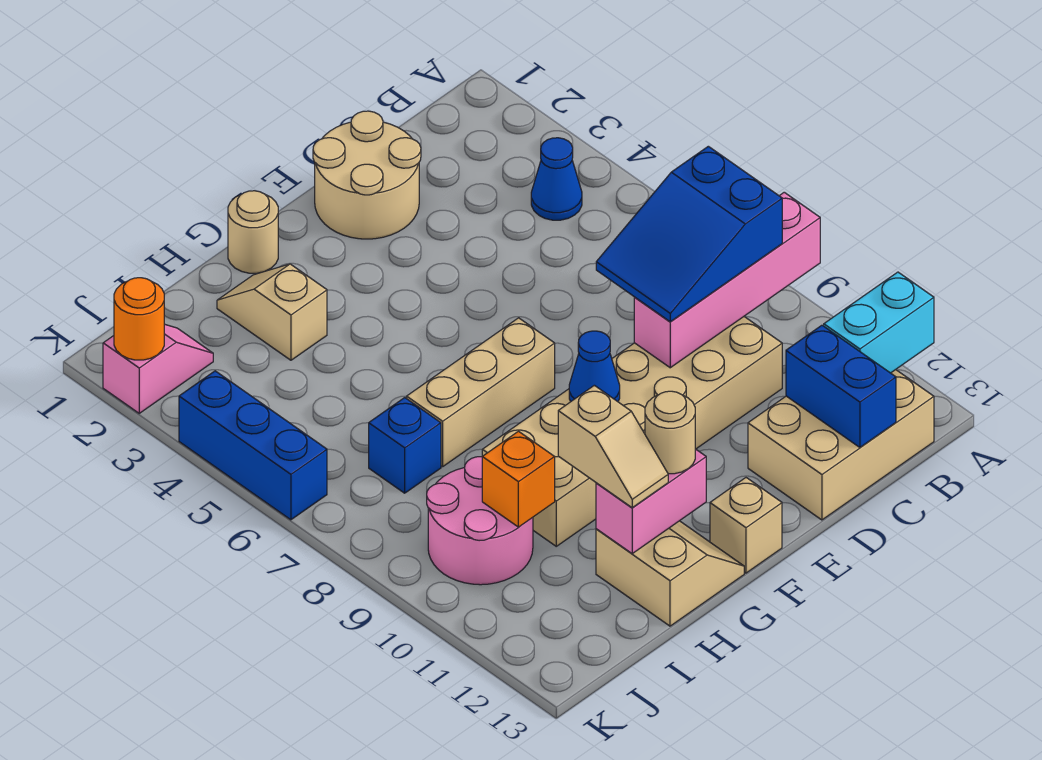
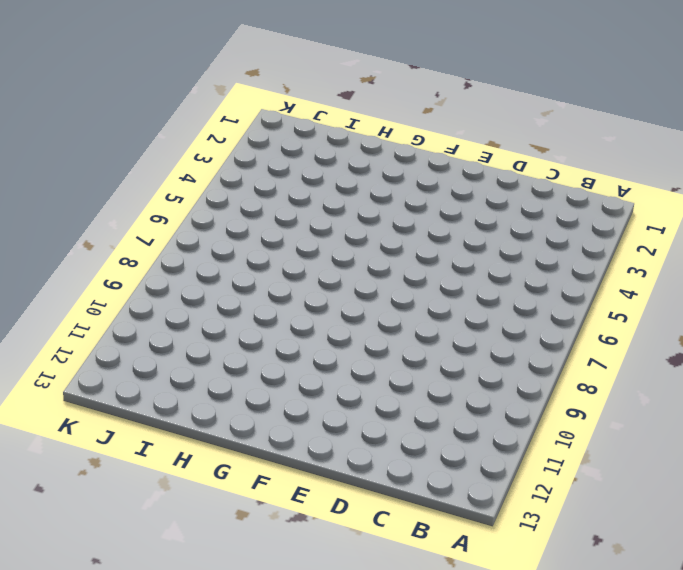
none -> blue 1x1 cone [531,138,582,220]
none -> tan 2x3 brick [748,370,934,520]
none -> tan 2x6 brick [482,317,782,546]

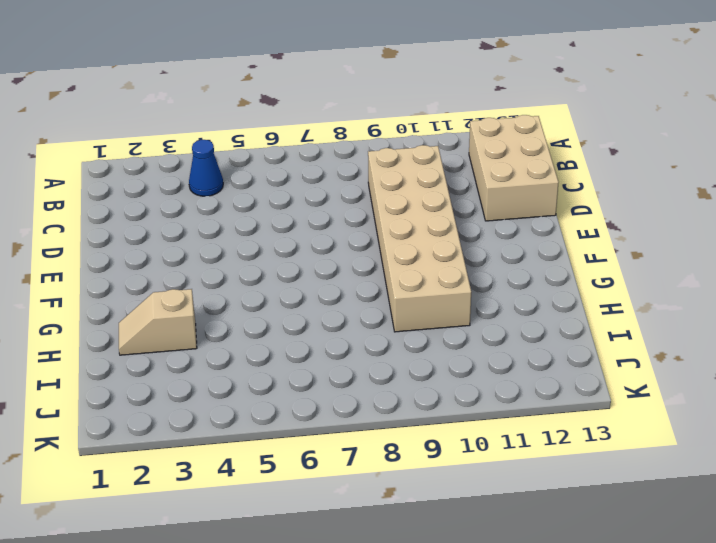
none -> tan 2x2 round brick [313,111,421,239]
none -> tan 1x3 brick [407,318,555,467]
none -> tan 1x1 brick [710,478,782,573]

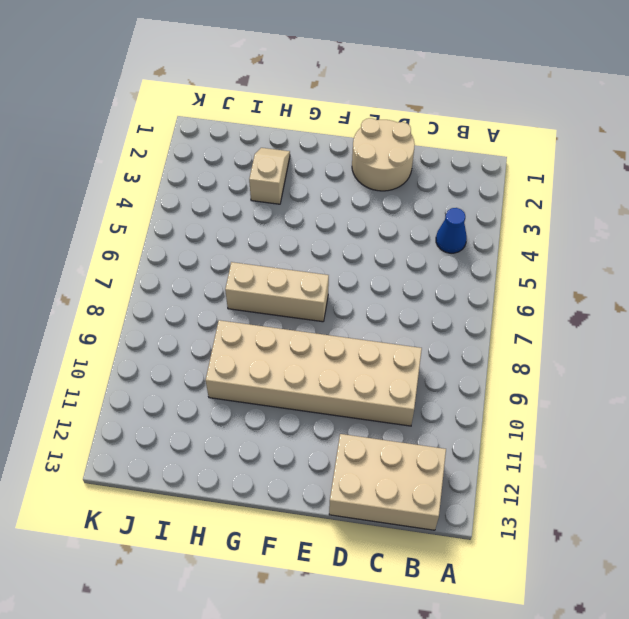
none -> tan 1x1 brick [710,478,782,573]
none -> tan 1x1 round brick [228,191,278,273]
none -> tan 2x2 slope [596,521,744,626]

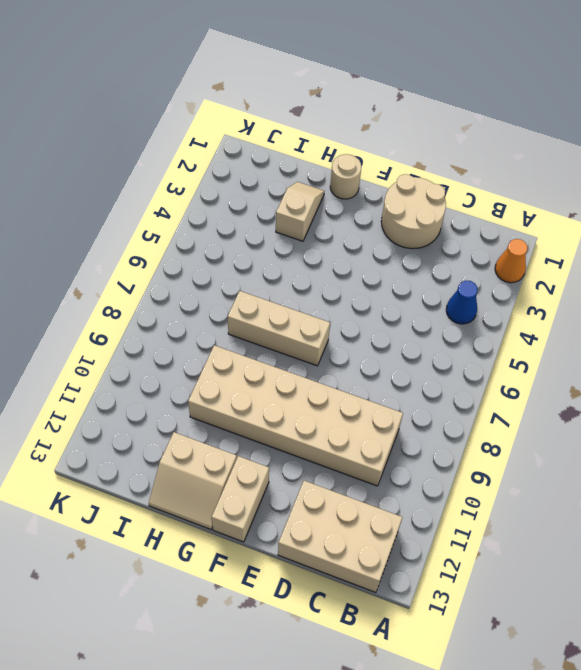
orange 1x1 cone [495,239,527,283] -> none
tan 1x2 brick [212,456,269,542] -> tan 1x1 brick [710,478,782,573]
tan 2x2 slope [149,432,237,529] -> tan 2x2 slope turned to [596,521,744,626]
none -> blue 1x1 brick [369,398,441,493]
none -> pink 2x2 round brick [427,457,533,585]
none -> pink 1x2 slope [103,324,213,413]

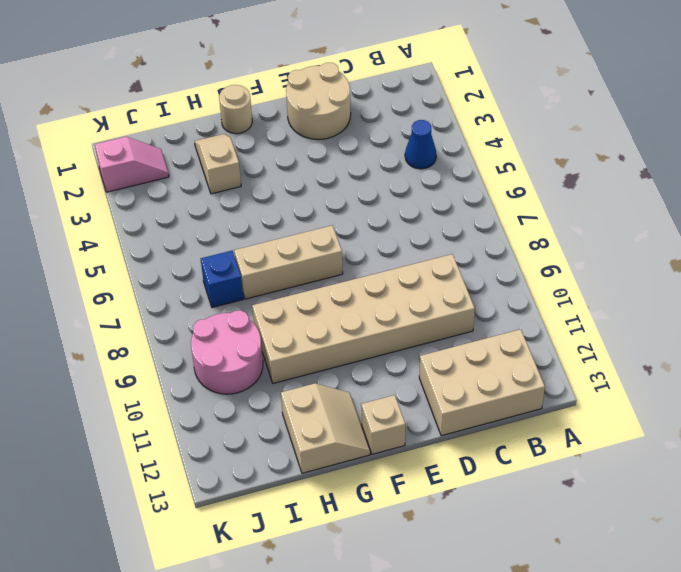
none -> blue 1x3 brick [179,371,327,520]
none -> pink 1x4 brick [634,192,820,368]
none -> cyan 1x2 brick [824,272,934,373]

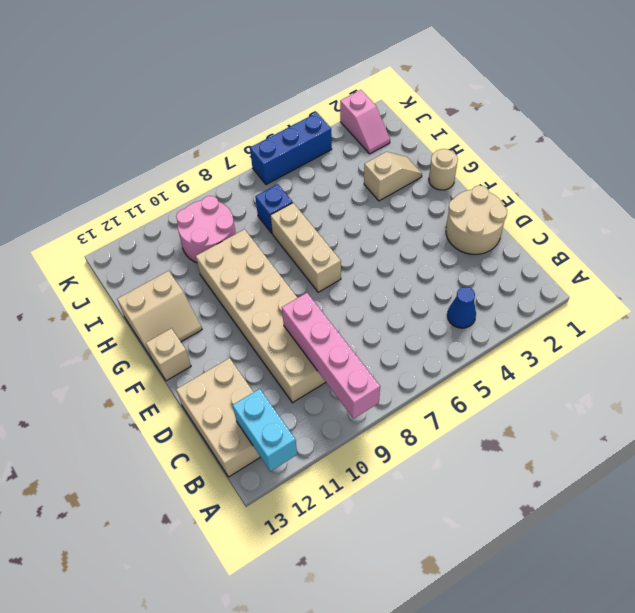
none -> blue 1x2 brick [786,325,896,447]
none -> blue 1x1 cone [569,331,620,402]
none -> pink 1x2 brick [596,449,706,554]

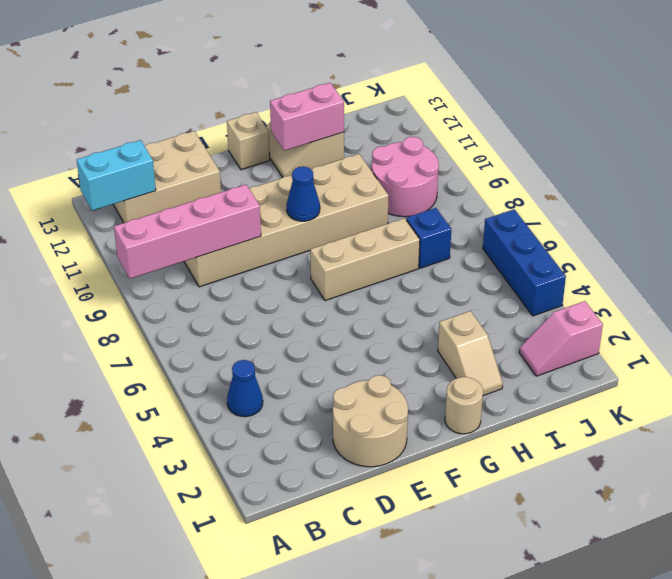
none -> blue 1x2 brick [786,325,896,447]
none -> orange 1x1 brick [482,431,555,527]
none -> orange 1x1 round brick [114,278,164,360]

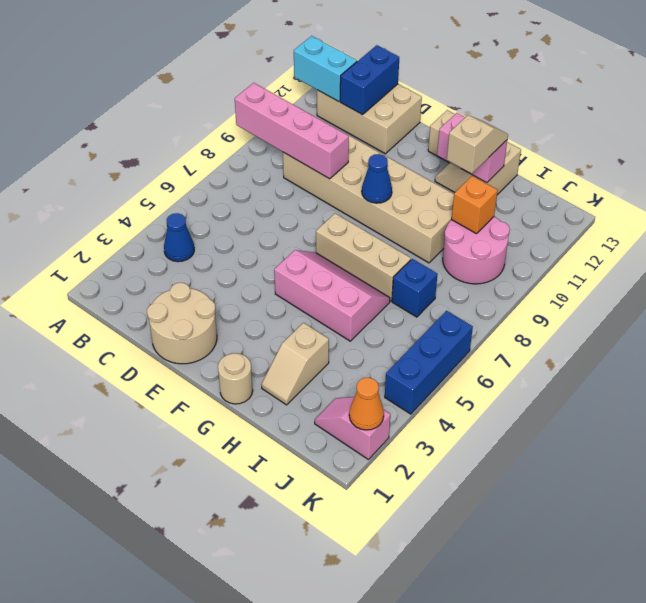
pink 2x3 slope [274,250,390,341] -> none
orange 1x1 cone [349,378,384,430] -> orange 1x1 round brick [114,278,164,360]
none -> blue 2x3 slope [596,146,782,322]
none -> tan 1x1 round brick [645,391,695,474]

